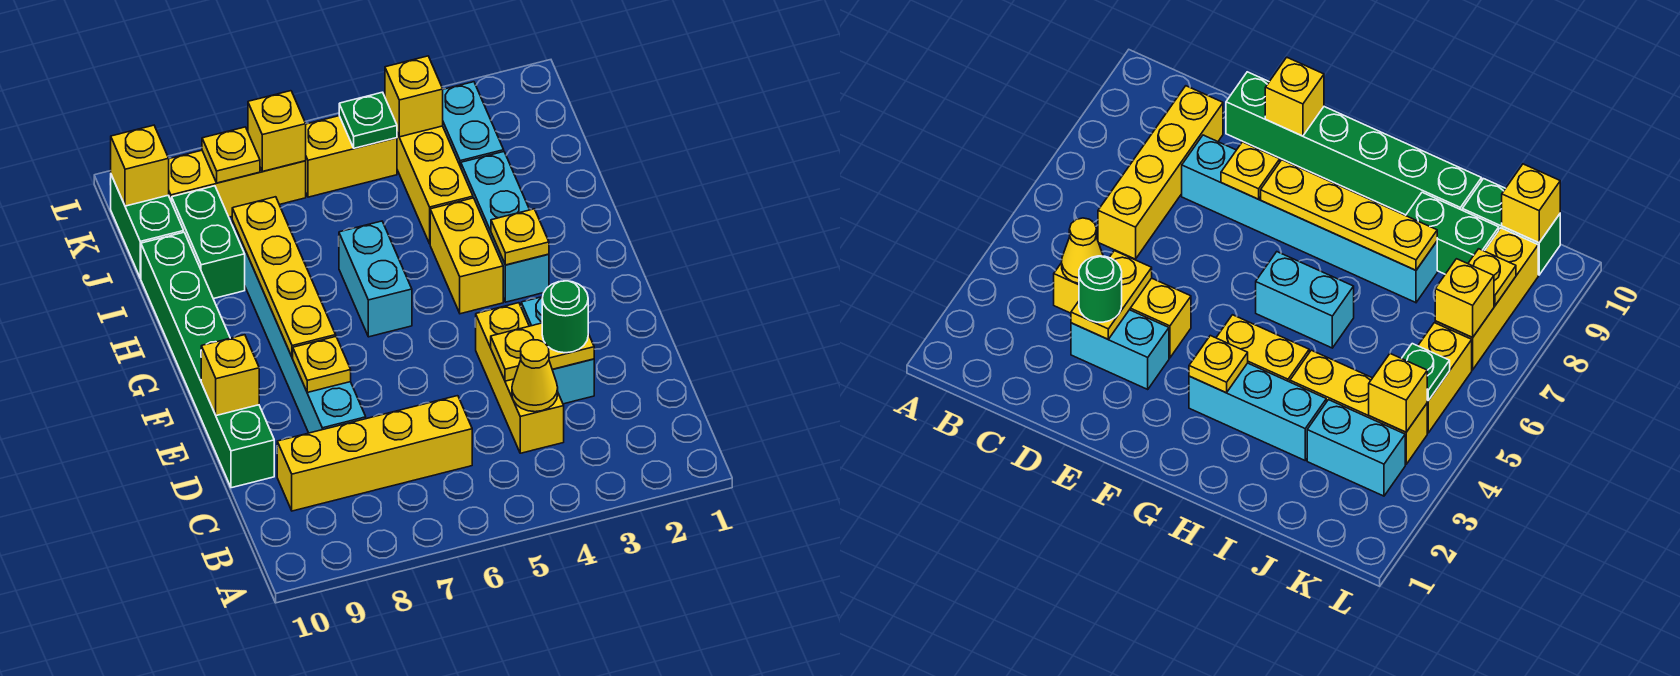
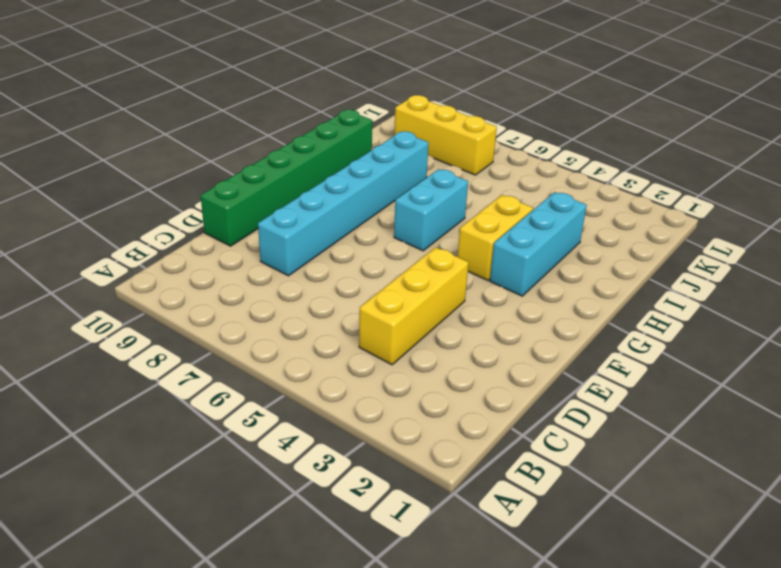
none -> yellow 1x4 brick [277,396,472,511]
none -> cyan 1x2 brick [521,297,594,404]
none -> yellow 1x3 brick [397,126,473,244]

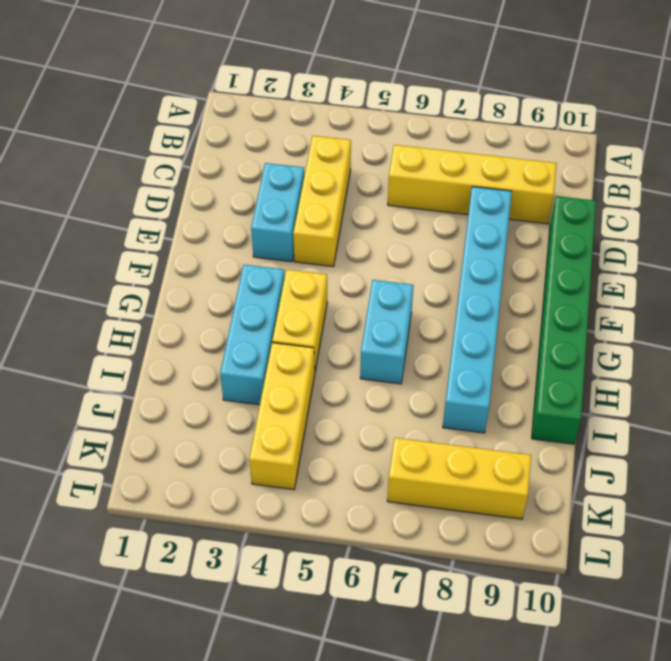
none -> green 1x2 brick [172,186,245,299]
none -> cyan 1x2 brick [443,82,504,167]
none -> green 1x2 brick [110,175,184,278]

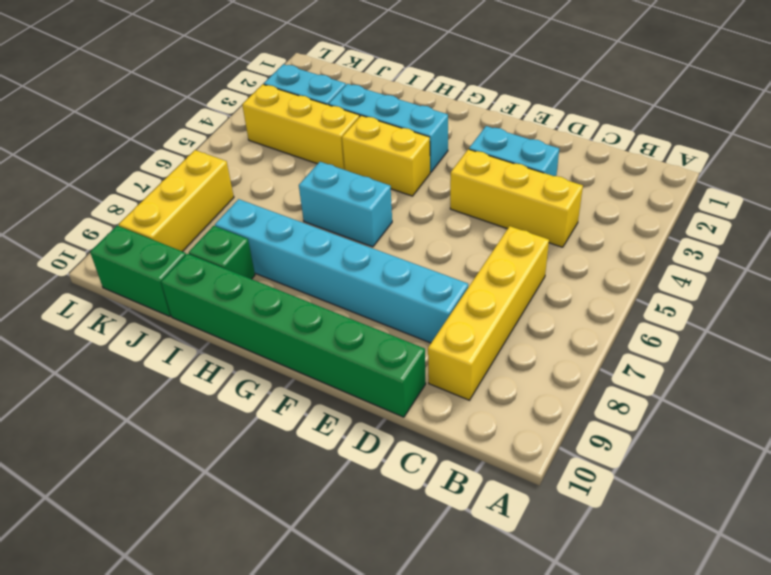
green 1x1 brick [189,226,255,279] -> green 1x2 brick [172,186,245,299]
none -> yellow 1x2 brick [306,116,397,197]
none -> yellow 1x1 cone [512,340,558,412]
none -> yellow 1x2 plate [491,323,594,381]

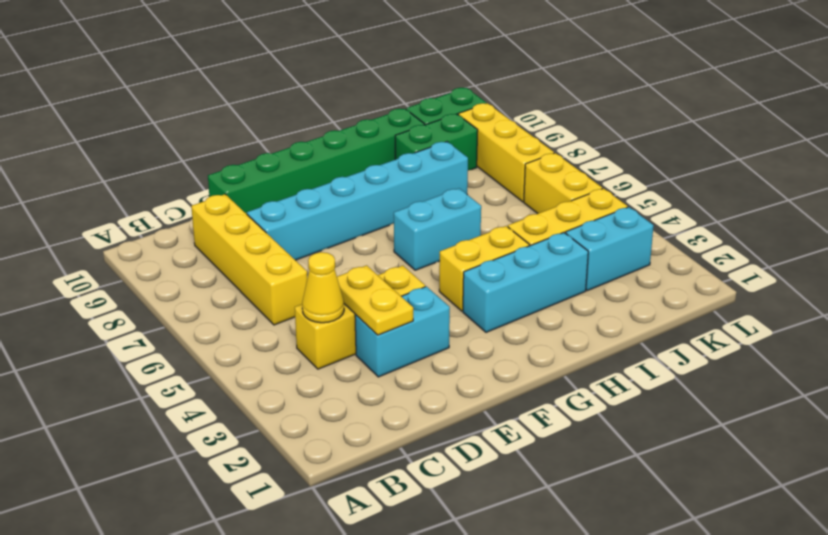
none -> yellow 1x1 plate [293,337,351,392]
none -> yellow 1x1 brick [201,335,259,416]
none -> yellow 1x4 plate [232,197,336,358]

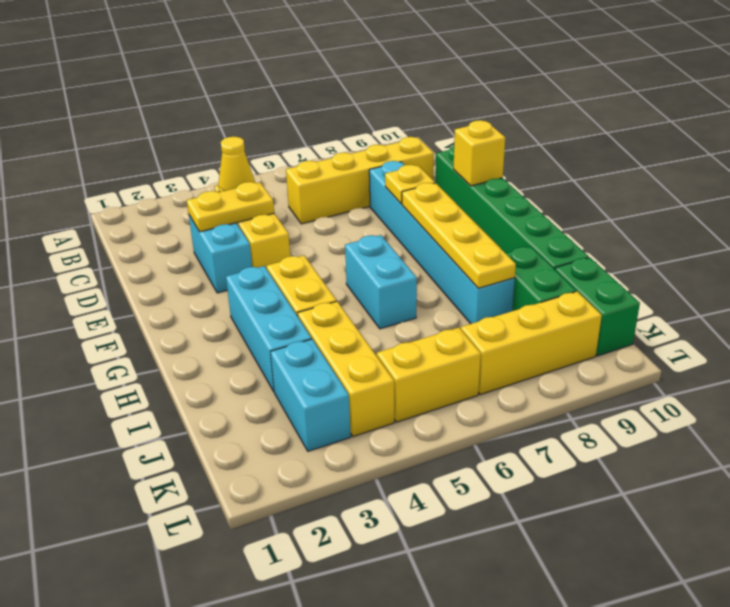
none -> yellow 1x1 plate [491,209,549,265]
none -> yellow 1x1 brick [385,56,443,137]
none -> green 1x1 plate [339,92,397,148]

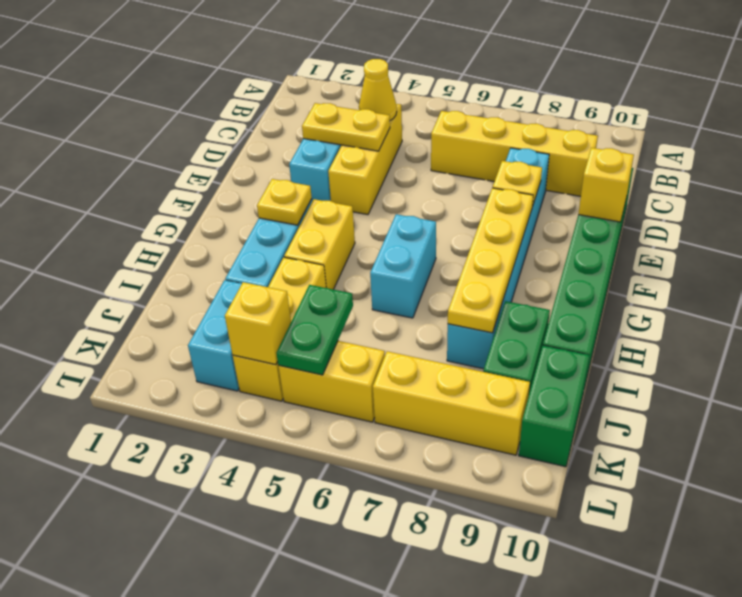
green 1x2 plate [276,285,353,375] -> green 1x1 plate [339,92,397,148]
none -> yellow 1x1 brick [248,91,306,171]
none -> yellow 1x1 plate [202,127,260,183]
none -> yellow 1x1 brick [111,125,169,206]

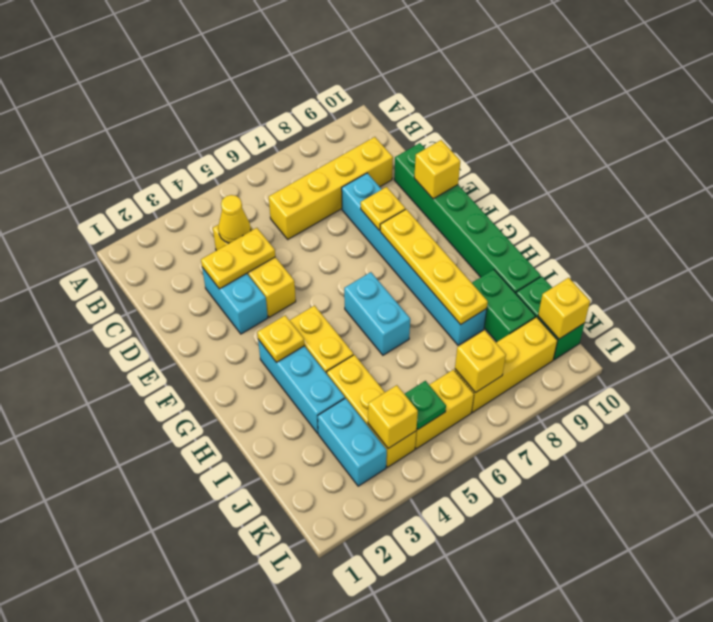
none -> yellow 1x1 plate [202,127,260,183]
none -> green 1x1 round brick [542,281,588,353]

